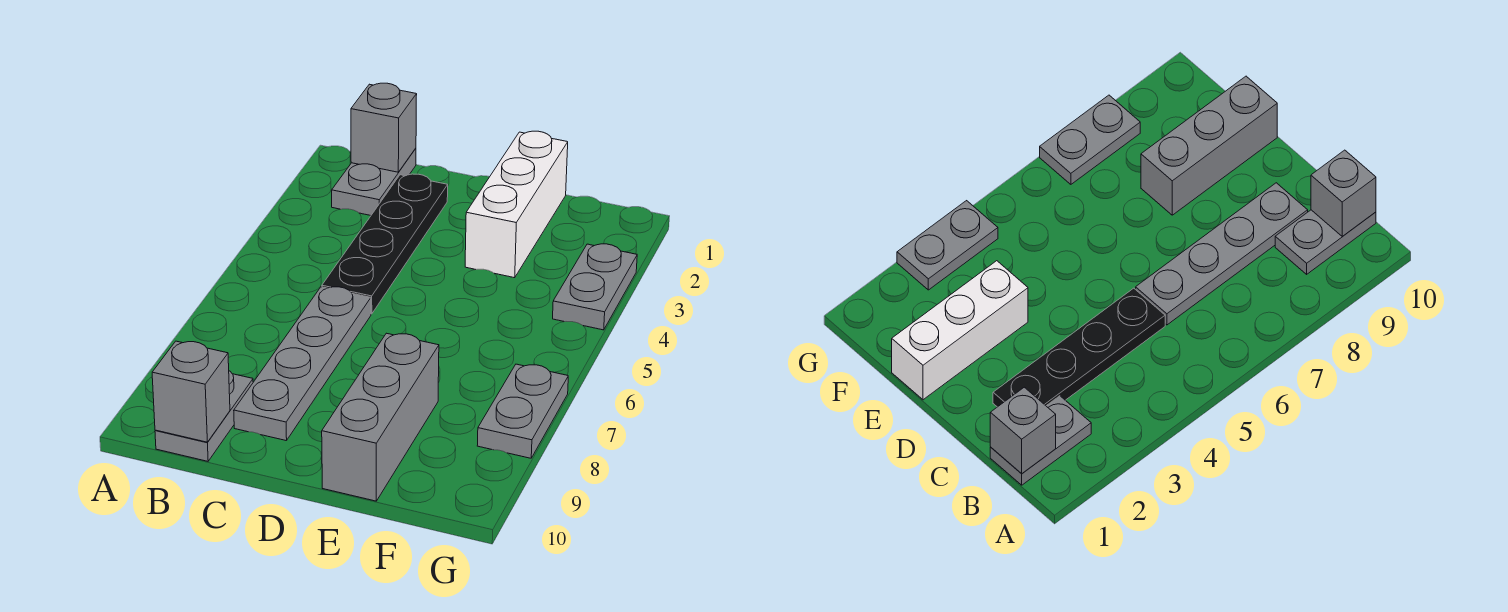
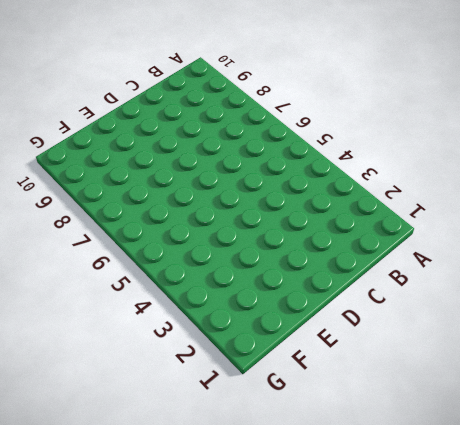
none -> grey 1x2 plate [332,148,416,216]
none -> grey 1x2 plate [155,371,253,461]

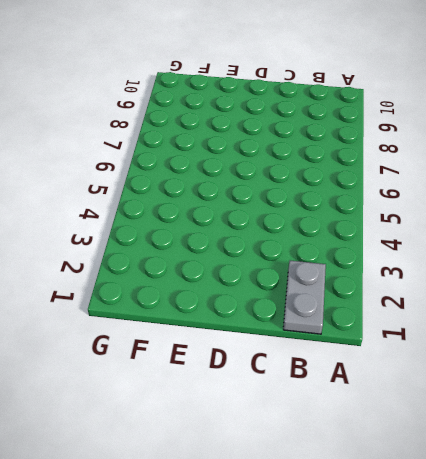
none -> grey 1x2 plate [155,371,253,461]
none -> black 1x4 plate [322,174,448,314]

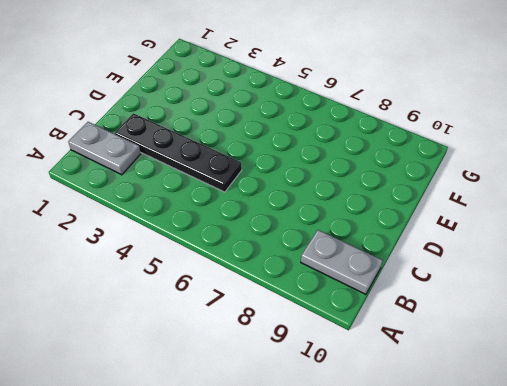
none -> grey 1x4 plate [234,287,371,441]
none -> white 1x3 brick [465,131,568,278]

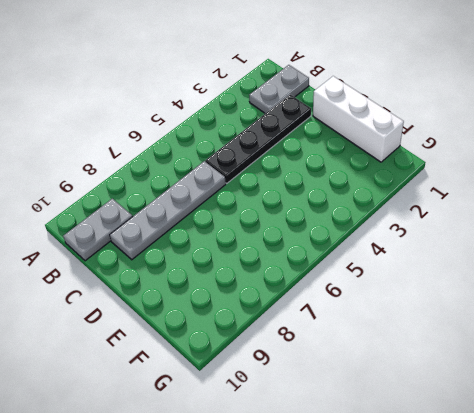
white 1x3 brick [313,76,404,162] -> white 1x3 brick turned to [465,131,568,278]
none -> grey 1x3 brick [322,333,439,501]
none -> grey 1x2 plate [553,244,637,330]

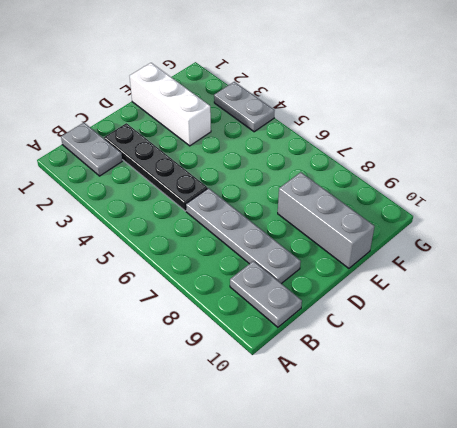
none -> grey 1x2 plate [477,364,568,458]
none -> grey 1x1 brick [351,83,417,172]

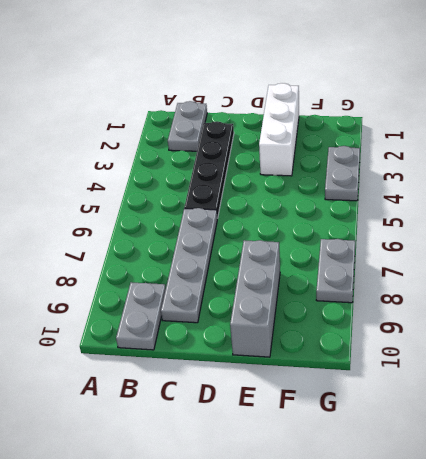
none -> grey 1x1 brick [351,83,417,172]
none -> grey 1x1 brick [152,341,230,442]

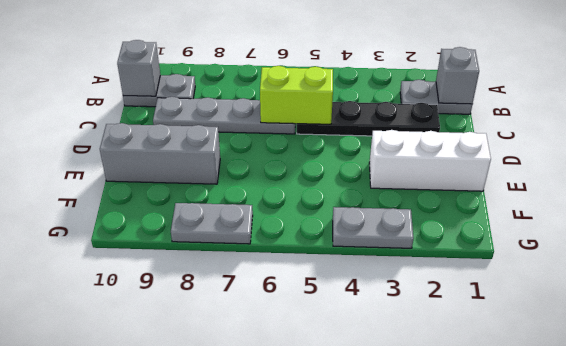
lime 1x2 brick [260,66,333,124] -> none

